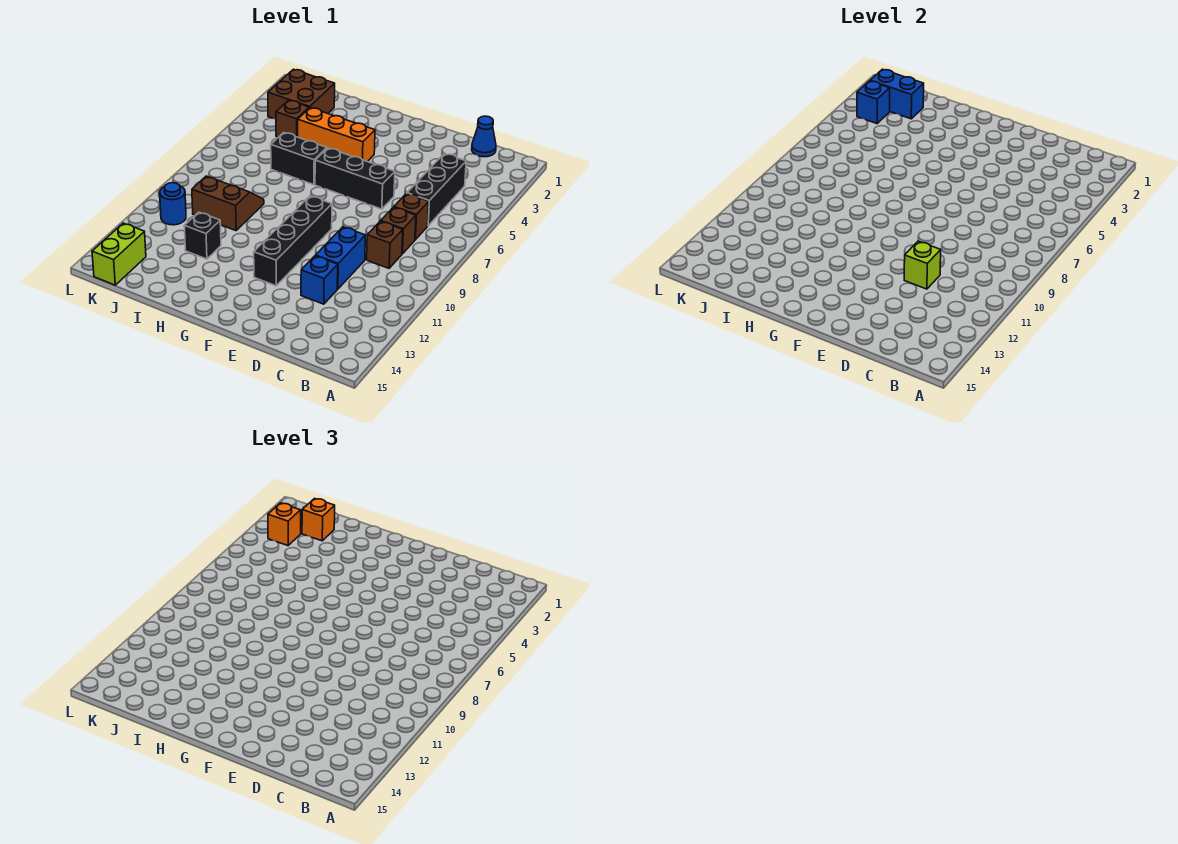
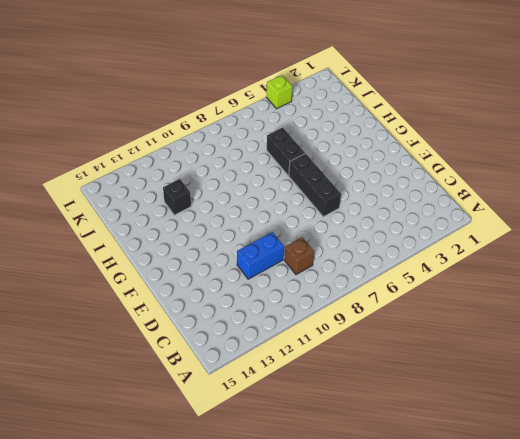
lime 1x1 brick [266,75,292,109] -> lime 1x1 brick moved to [904,241,941,289]
none -> blue 1x1 cone [472,116,496,157]
none -> black 1x3 brick [407,154,466,226]
none -> brown 1x1 brick [394,194,429,240]

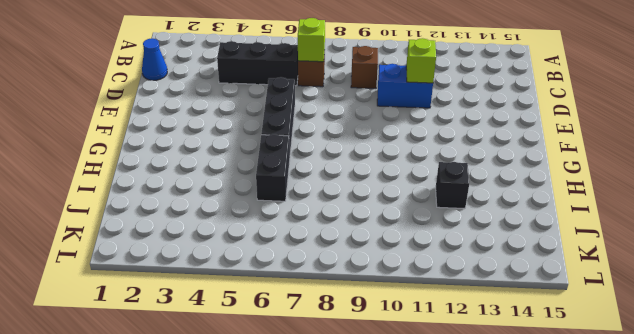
lime 1x1 brick [298,18,325,62] -> none
none -> brown 1x1 brick [381,207,416,254]
none -> blue 1x1 brick [301,256,338,304]
none -> black 1x4 brick [254,196,332,286]

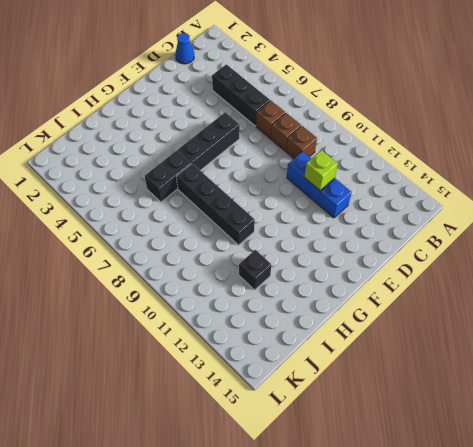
black 1x4 brick [176,164,255,245] -> black 1x4 brick moved to [254,196,332,286]
none -> orange 1x3 brick [298,108,375,162]
none -> brown 2x2 slope [192,176,264,231]
none -> brown 2x2 brick [268,69,335,119]

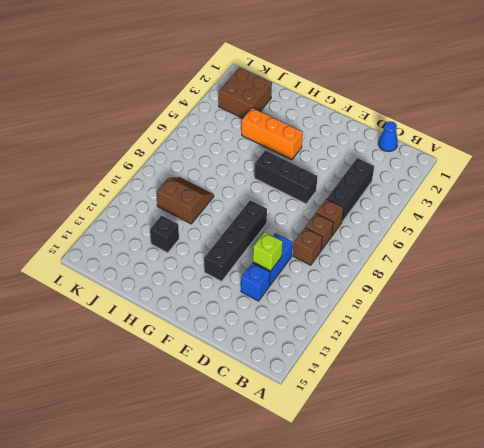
none -> black 1x2 brick [271,133,327,185]
none -> brown 1x1 brick [276,100,309,137]
none -> blue 1x1 round brick [160,183,186,225]

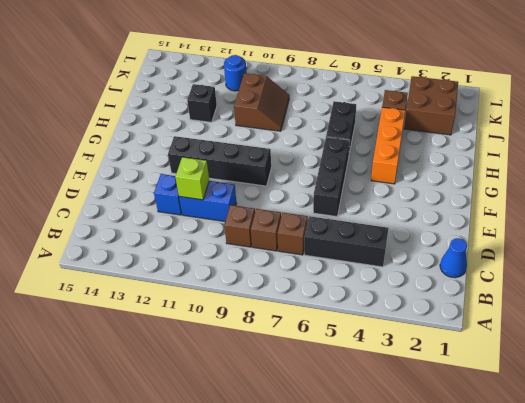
none -> lime 1x2 brick [92,223,146,285]
none -> blue 1x2 brick [870,69,924,119]
none -> blue 1x1 brick [857,81,890,124]

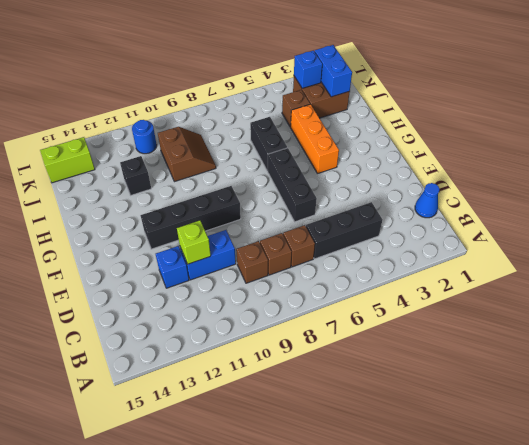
none -> orange 1x1 brick [302,499,335,541]
none -> orange 1x1 brick [268,503,301,546]

